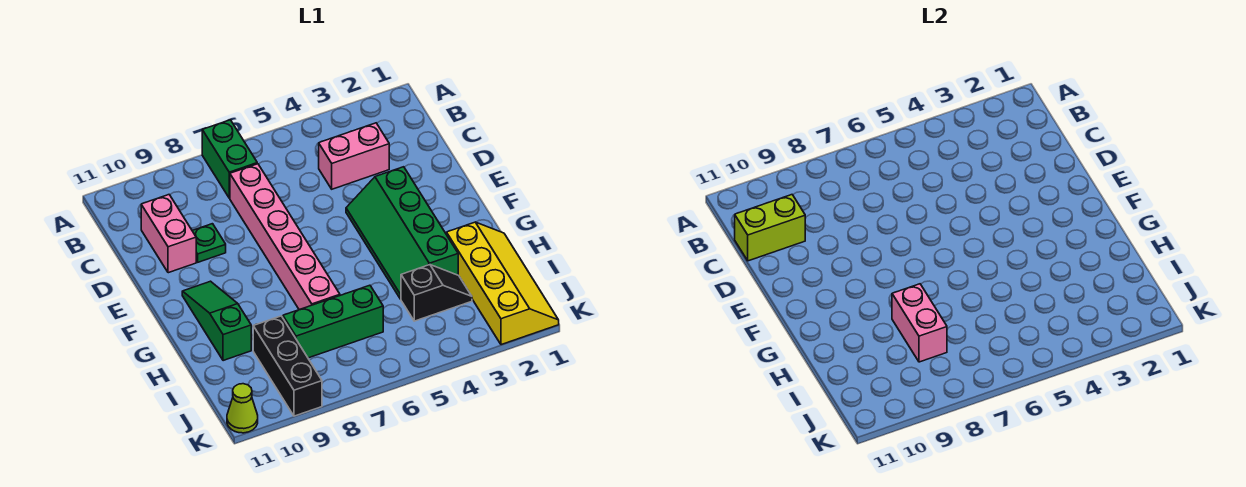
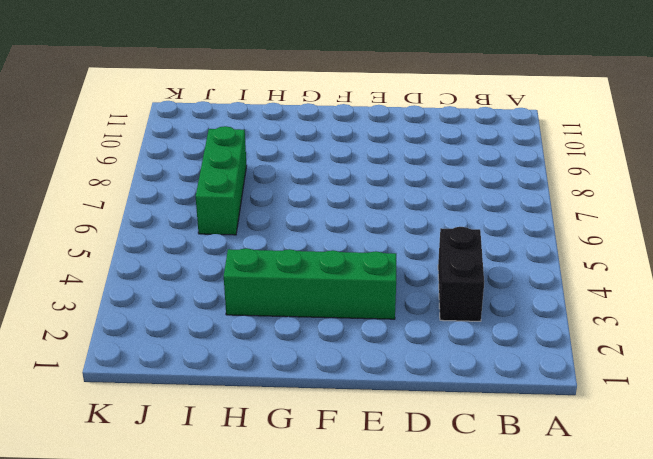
black 1x2 brick [438,227,484,321] -> pink 1x2 brick [319,123,389,189]
none -> green 1x2 brick [202,120,257,198]
none -> pink 1x6 brick [230,164,340,310]
none -> pink 1x2 brick [141,195,196,273]

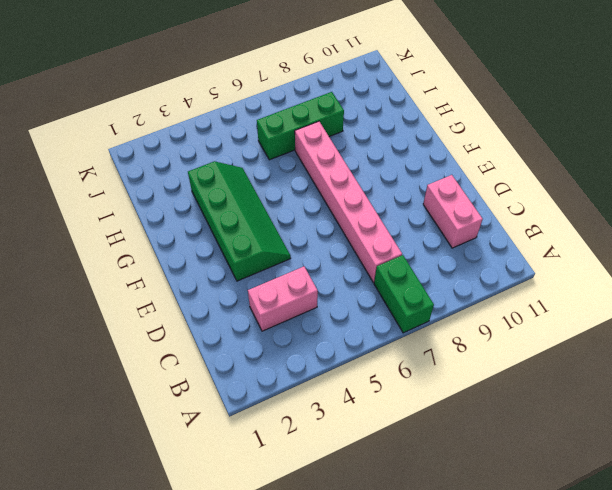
none -> green 1x1 plate [192,224,226,262]
none -> green 1x3 slope [182,281,251,361]
none -> yellow 2x4 slope [447,222,559,345]

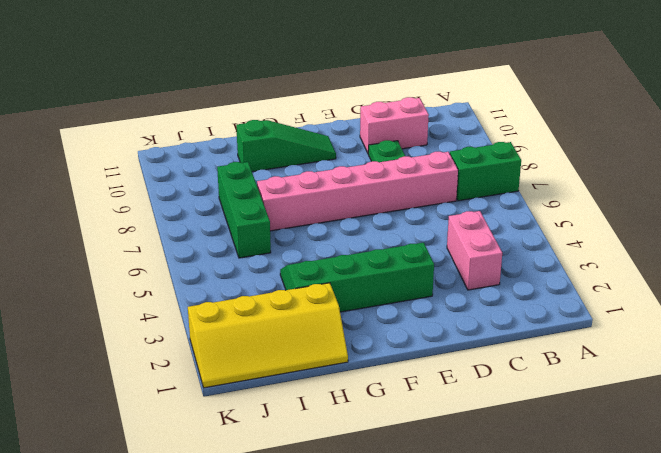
none -> black 1x2 slope [401,265,472,321]
none -> black 1x3 brick [253,316,322,416]
none -> lime 1x1 cone [227,384,258,433]

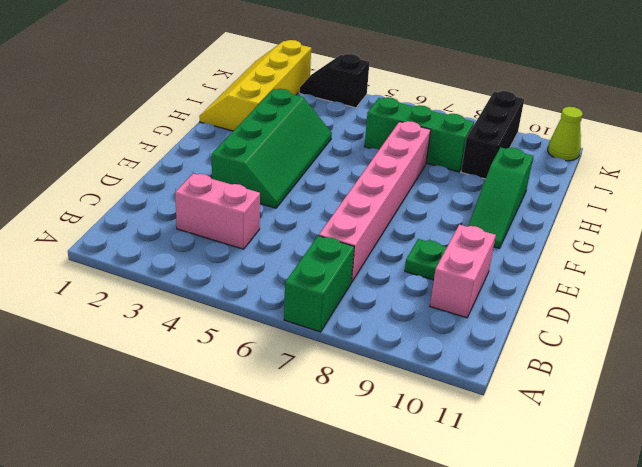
black 1x2 slope [299,54,370,108] -> black 1x2 slope moved to [401,265,472,321]
none -> lime 1x2 brick [735,195,805,261]
none -> pink 1x2 brick [892,284,947,362]

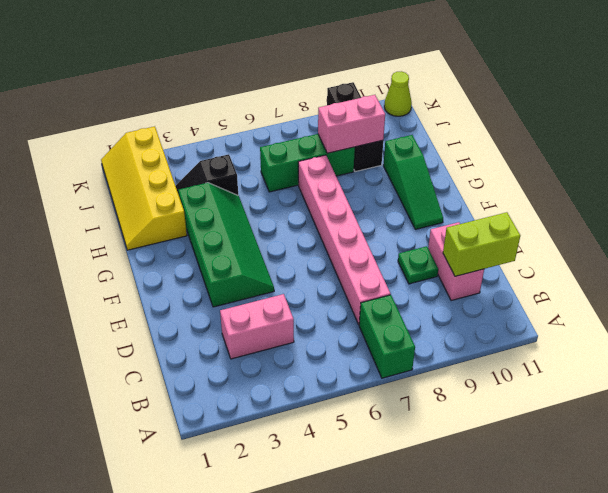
pink 1x2 brick [318,95,385,153] -> pink 1x2 brick turned to [892,284,947,362]

